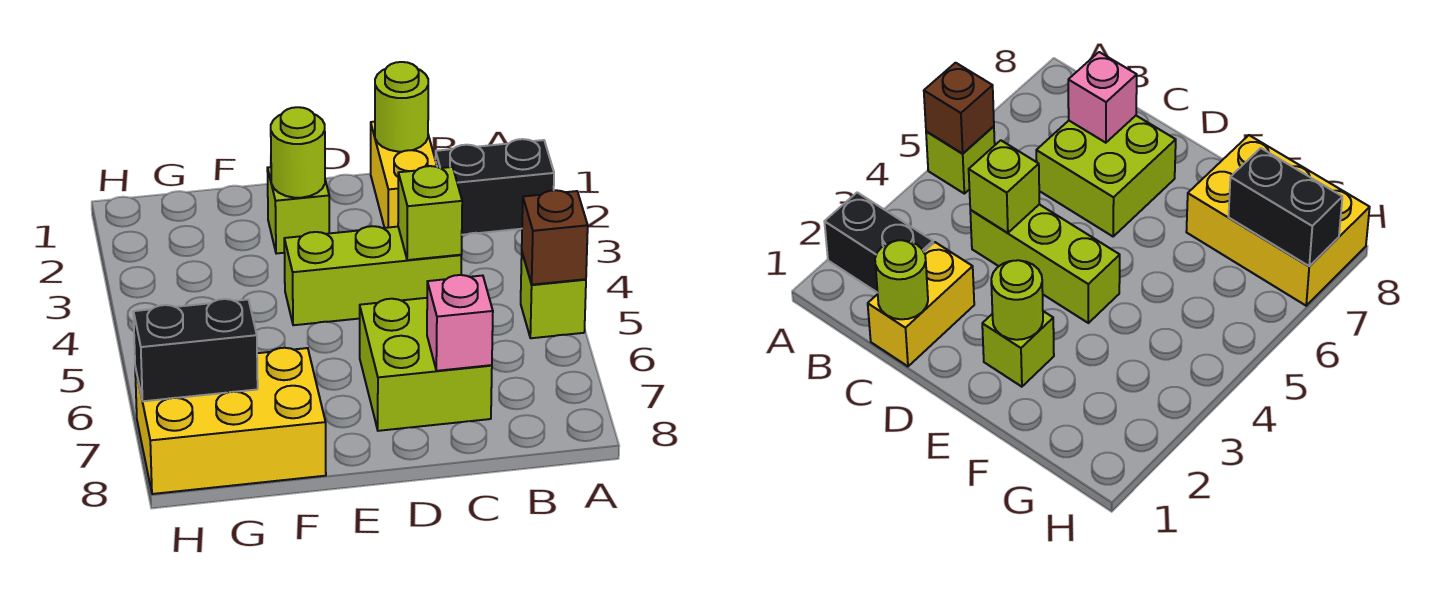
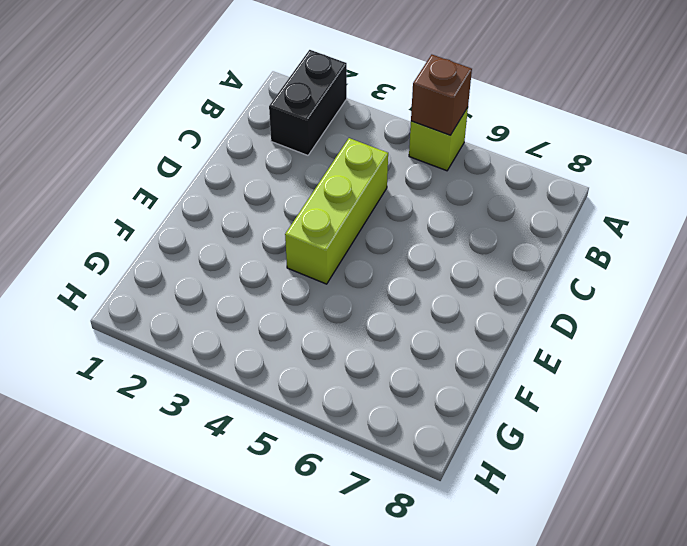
none -> yellow 1x2 brick [371,122,437,228]
none -> lime 2x2 brick [360,298,492,431]
none -> lime 1x1 brick [267,167,329,254]

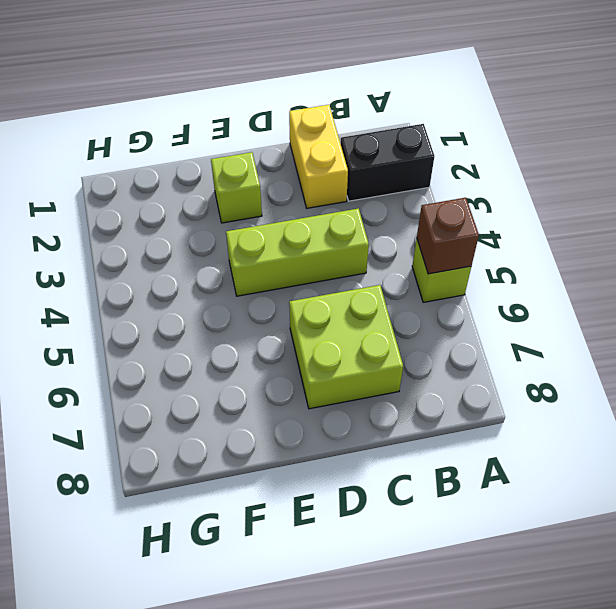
none -> yellow 2x3 brick [135,348,326,494]
none -> lime 1x1 round brick [375,62,428,152]
none -> lime 1x1 brick [398,166,462,260]

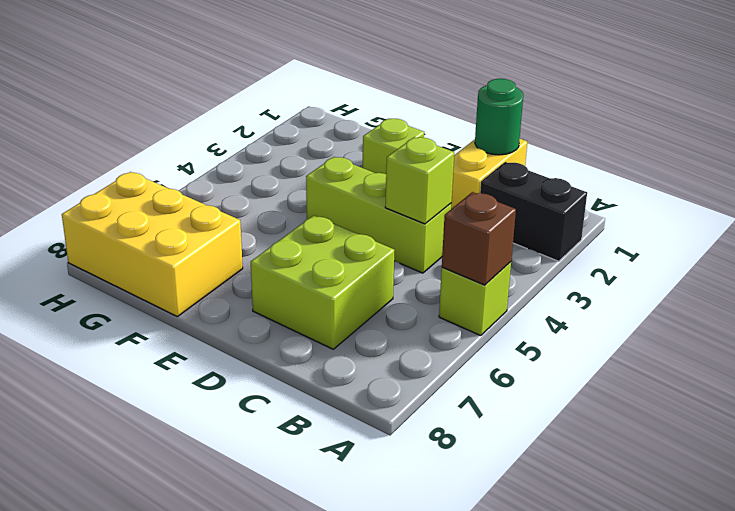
green 1x1 round brick [475,79,523,155] -> lime 1x1 round brick [375,62,428,152]
none -> pink 1x1 brick [427,275,493,371]
none -> lime 1x1 round brick [271,107,325,198]
none -> black 1x2 brick [133,299,258,401]

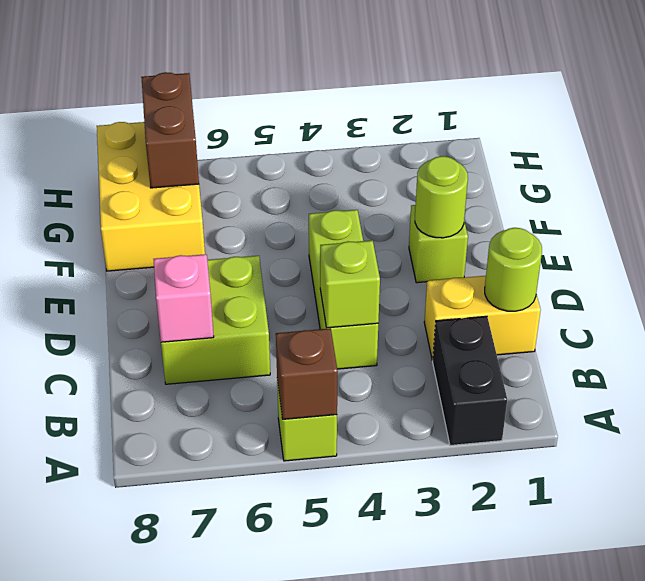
brown 1x2 brick [141,72,199,188] -> black 1x2 brick [133,299,258,401]

